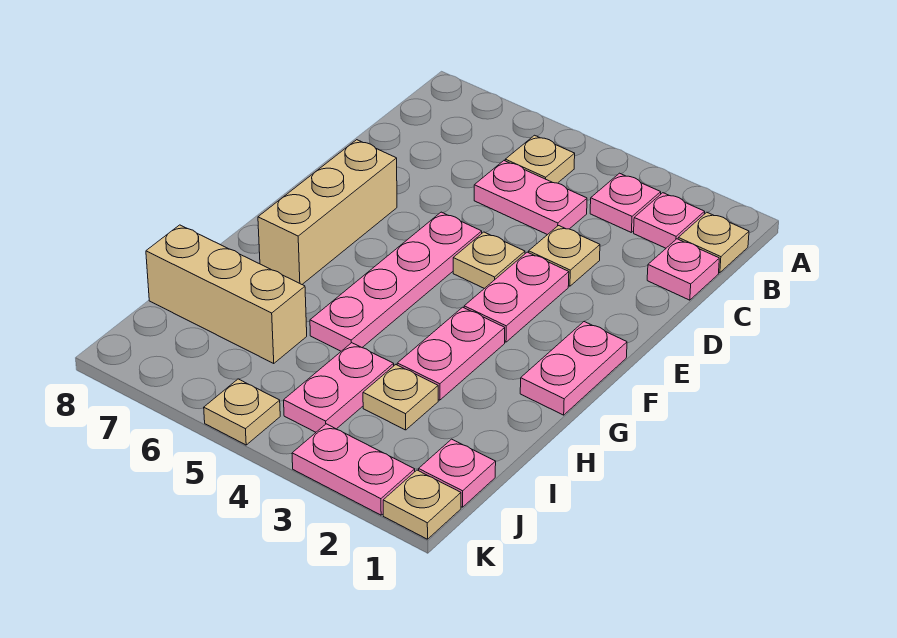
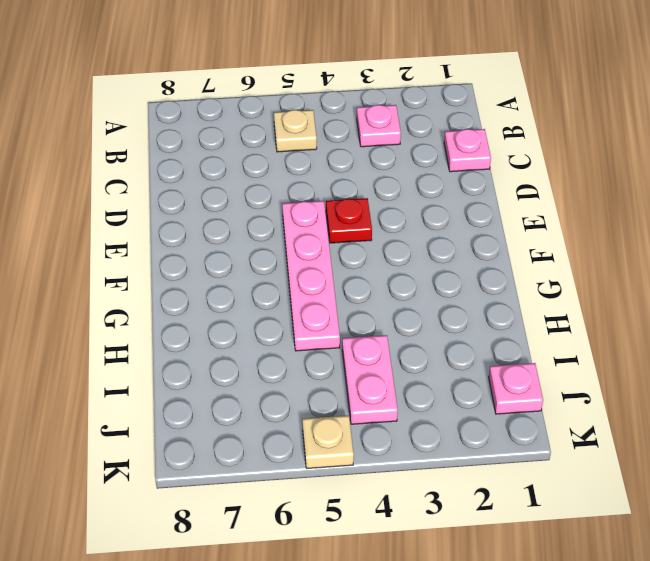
red 1x1 plate [326,198,372,243] -> tan 1x1 plate [453,232,525,289]
none -> tan 1x1 plate [678,212,749,273]
none -> pink 1x1 plate [634,193,705,248]
none -> pink 1x2 plate [474,161,587,235]

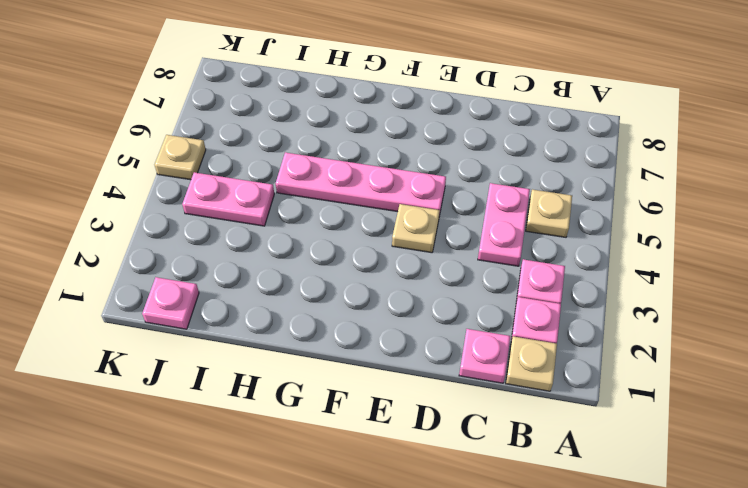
none -> tan 1x1 plate [528,226,600,286]
none -> pink 1x2 plate [464,252,569,342]
none -> tan 1x3 brick [258,140,397,284]

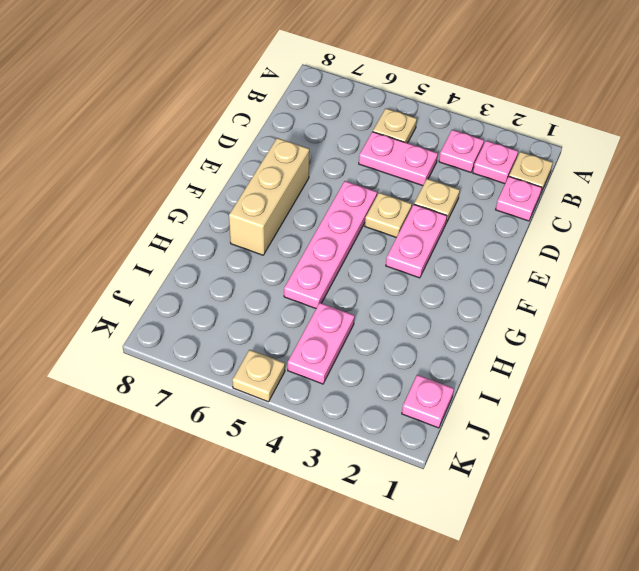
none -> pink 1x2 plate [520,322,627,415]
none -> pink 1x2 plate [397,307,505,400]
none -> tan 1x1 plate [363,365,438,430]

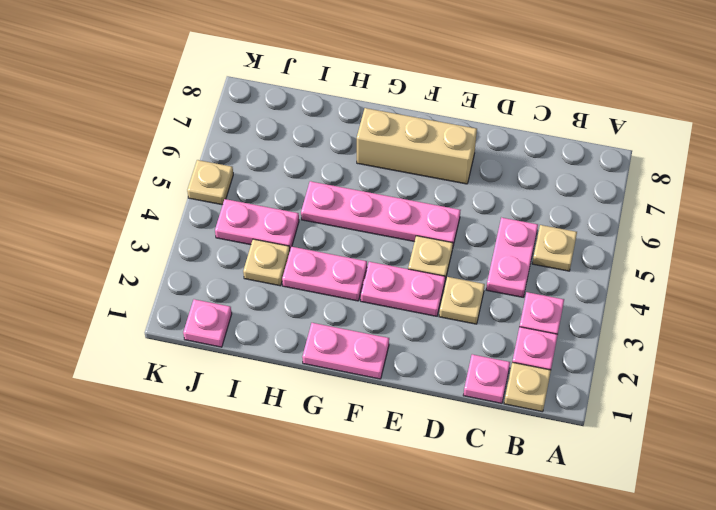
none -> tan 1x3 brick [146,225,307,363]
none -> tan 1x1 plate [383,470,461,539]
none -> pink 1x2 plate [292,424,415,515]

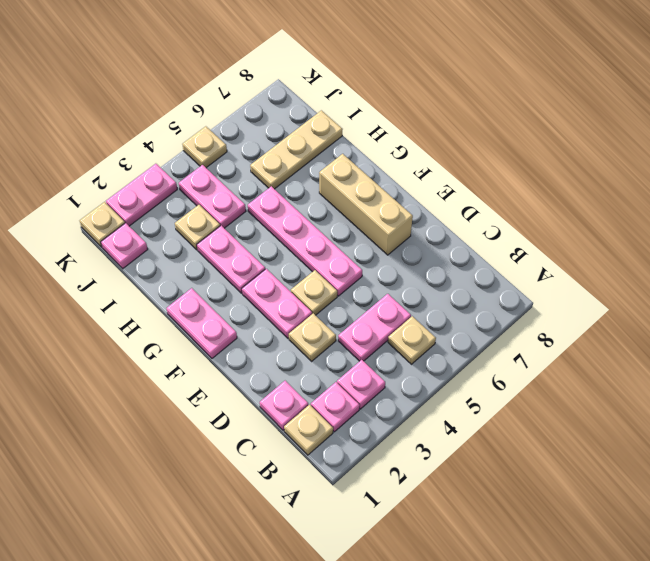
tan 1x3 plate [250,110,343,189] -> tan 1x3 brick [146,225,307,363]

